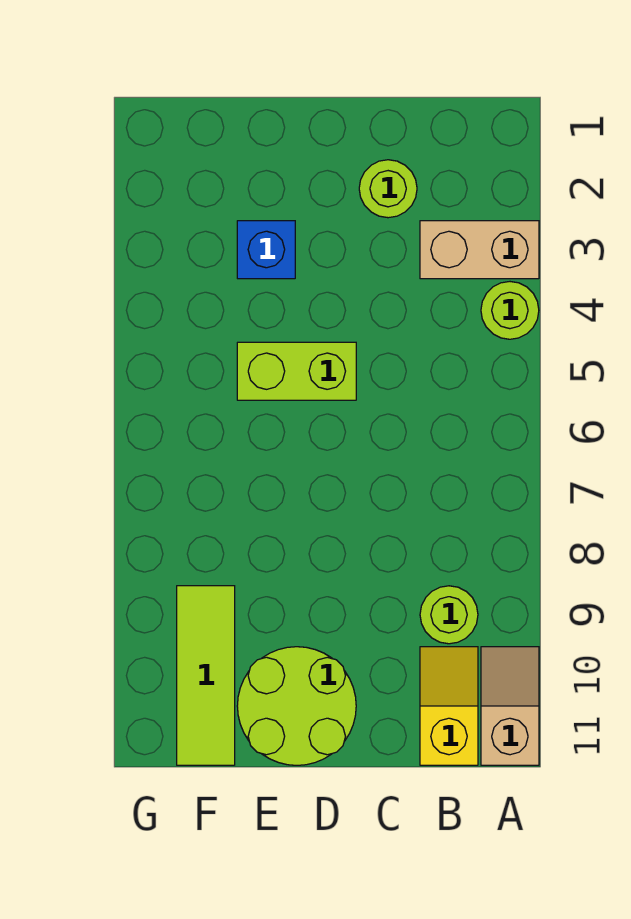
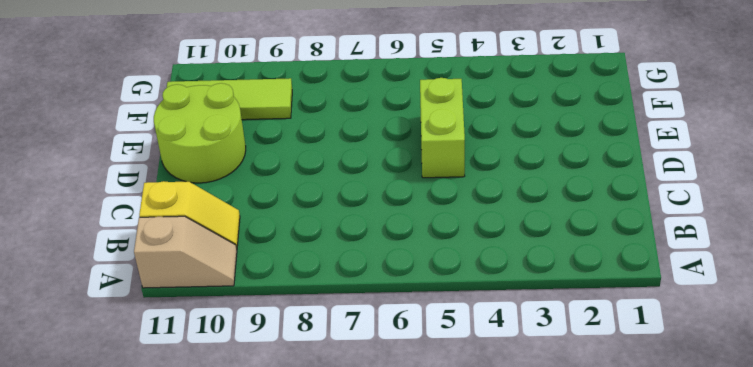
none -> tan 1x2 brick [420,221,539,279]
none -> lime 1x1 round brick [481,282,539,339]

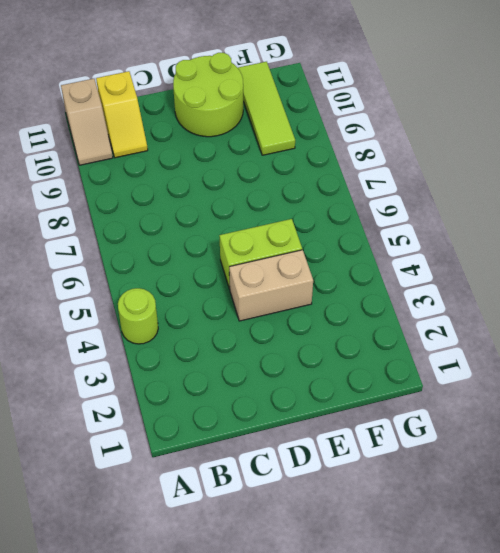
tan 1x2 brick [229,250,313,321] -> tan 1x2 brick moved to [420,221,539,279]
none -> lime 1x1 round brick [420,586,478,644]
none -> lime 1x1 round brick [359,160,417,218]

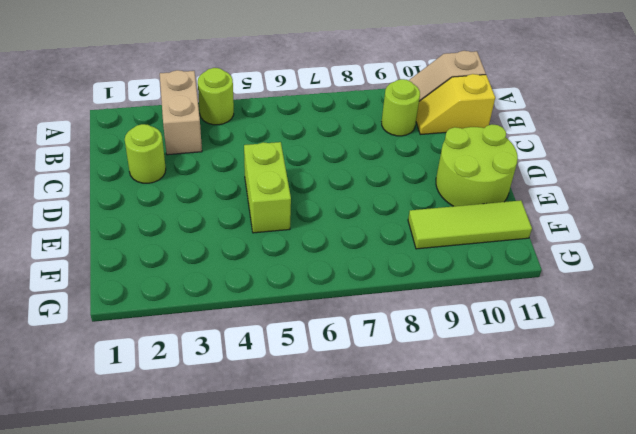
none -> blue 1x1 brick [237,221,295,279]

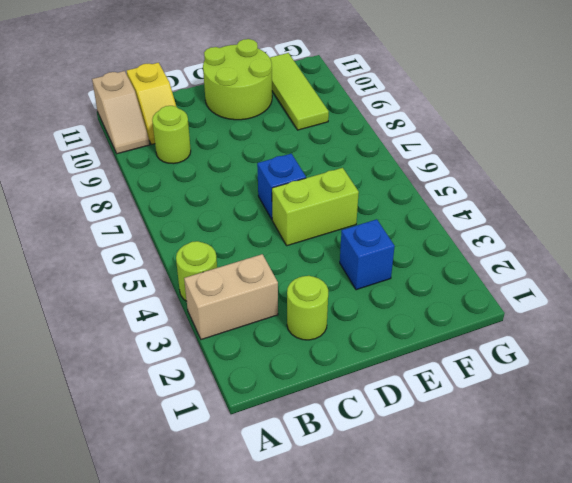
blue 1x1 brick [257,154,306,219] -> none

